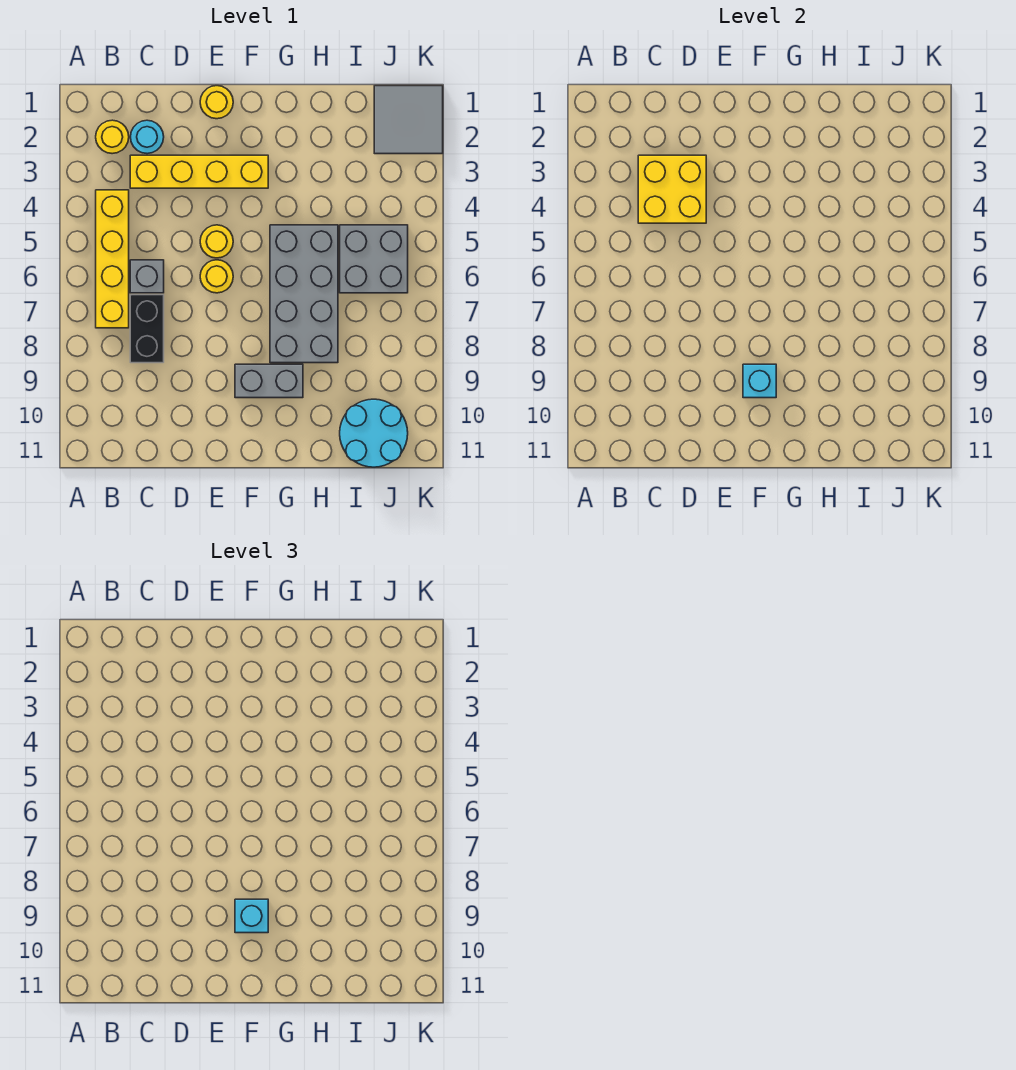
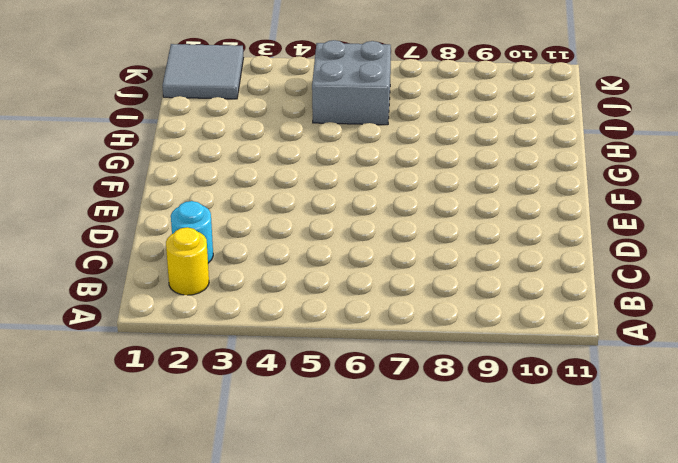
none -> yellow 1x4 brick [96,190,129,328]
none -> yellow 1x4 brick [130,155,268,188]
none -> grey 1x1 brick [130,260,164,293]

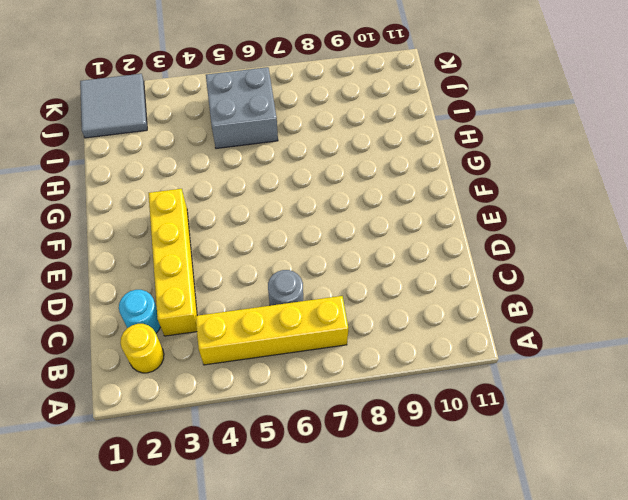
grey 1x1 round brick [268,270,303,306] -> grey 1x1 brick [130,260,164,293]
none -> black 1x2 brick [130,295,164,363]
none -> yellow 1x1 round brick [200,86,233,119]
none -> yellow 1x1 round brick [200,225,233,258]

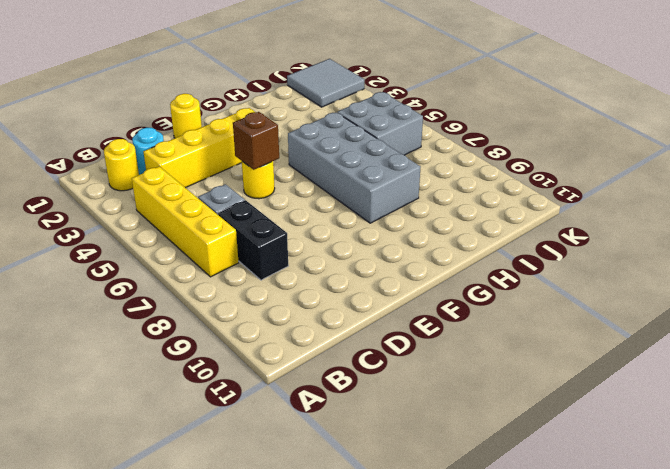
brown 1x1 brick [233,112,279,170] -> none
none -> yellow 1x1 round brick [200,260,233,293]
none -> grey 1x2 brick [235,364,303,398]
none -> cyan 2x2 round brick [340,399,408,467]

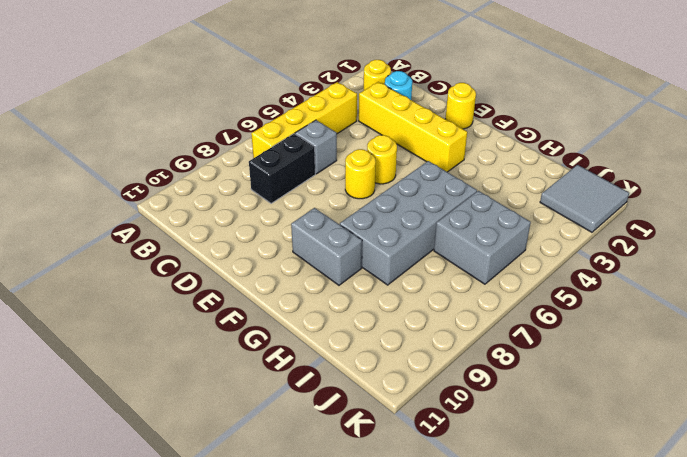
none -> cyan 2x2 round brick [340,399,408,467]
none -> yellow 2x2 brick [638,155,706,223]
none -> cyan 1x1 brick [743,364,776,398]

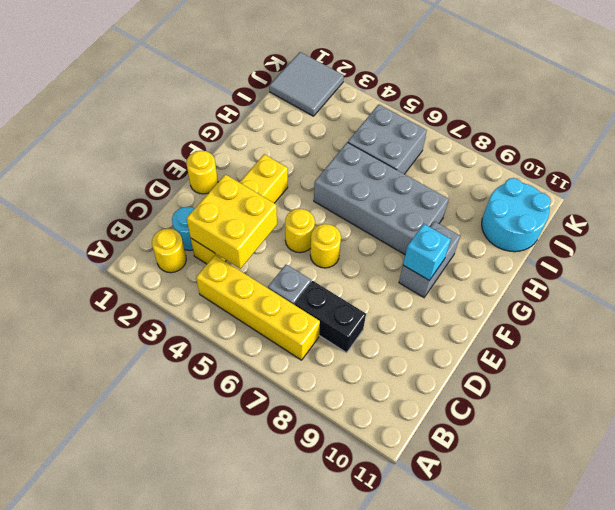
none -> cyan 1x1 brick [235,899,268,933]

